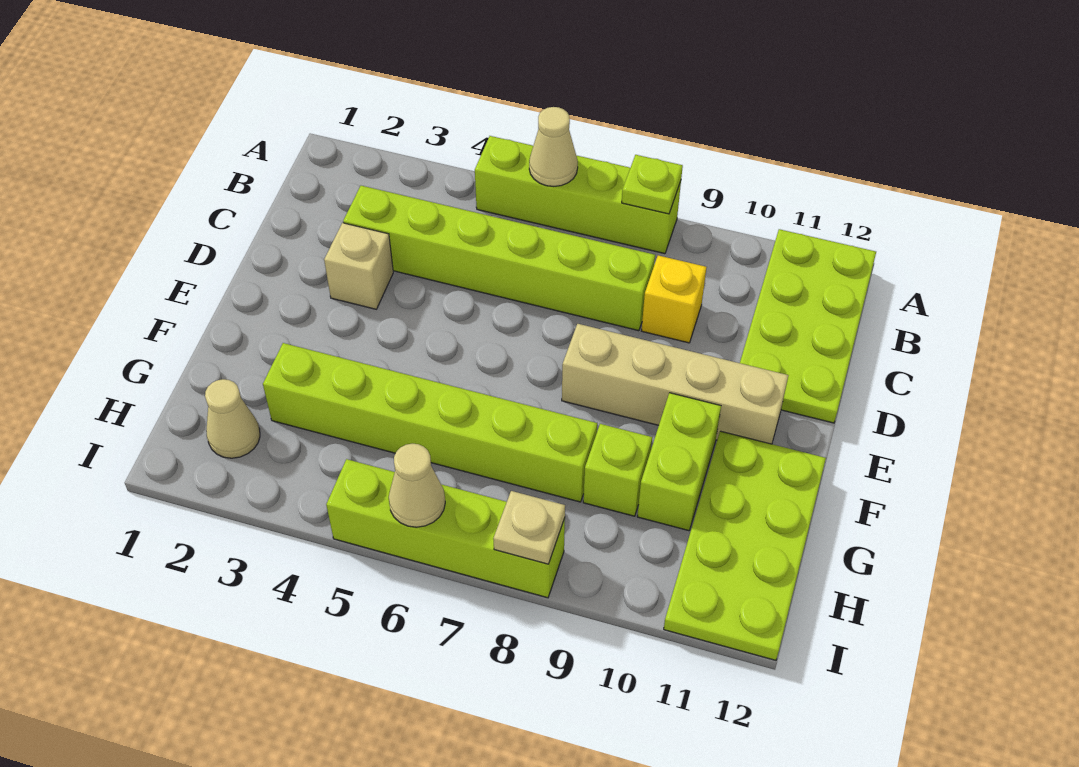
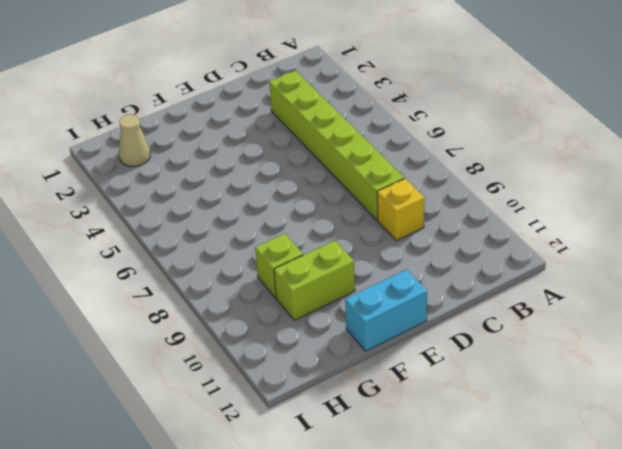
cyan 1x2 brick [345,269,427,351] -> lime 2x4 plate [664,431,826,660]
none -> lime 1x4 brick [475,136,681,254]
none -> lime 2x4 plate [740,229,876,423]
none -> tan 1x1 brick [324,223,393,309]

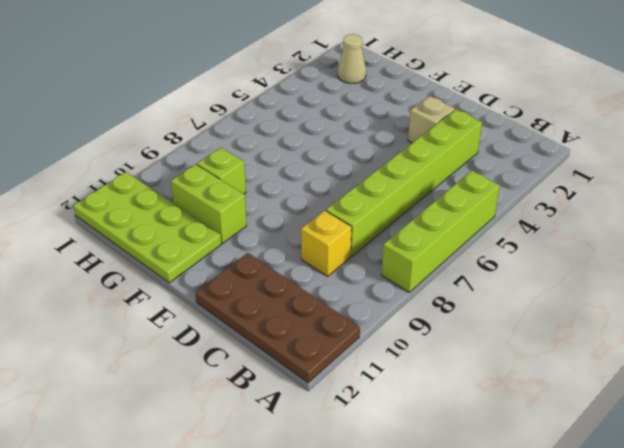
brown 2x4 plate [195,253,360,383] -> lime 2x4 plate [740,229,876,423]
none -> tan 1x4 brick [562,324,788,444]
none -> lime 1x6 brick [263,343,597,502]
none -> lime 1x4 brick [326,459,565,598]

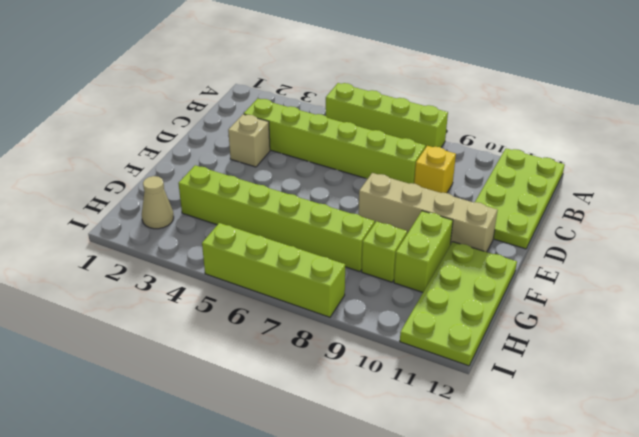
none -> tan 1x1 cone [529,107,578,186]
none -> lime 1x1 plate [622,155,683,214]
none -> tan 1x1 cone [389,444,445,527]

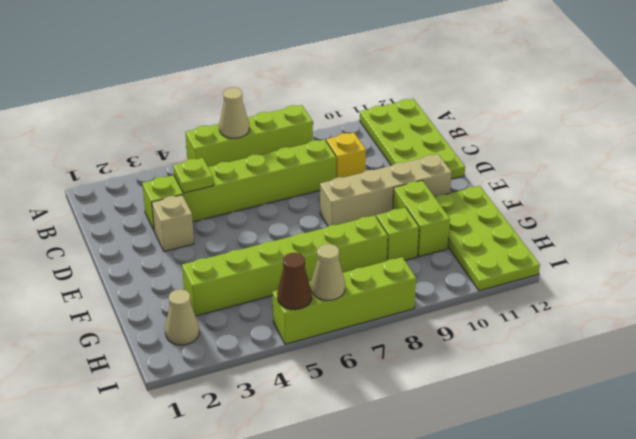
lime 1x1 plate [173,158,213,193] -> lime 1x1 plate moved to [622,155,683,214]
brown 1x1 cone [277,253,312,310] -> none
none -> tan 1x1 plate [493,491,565,564]

